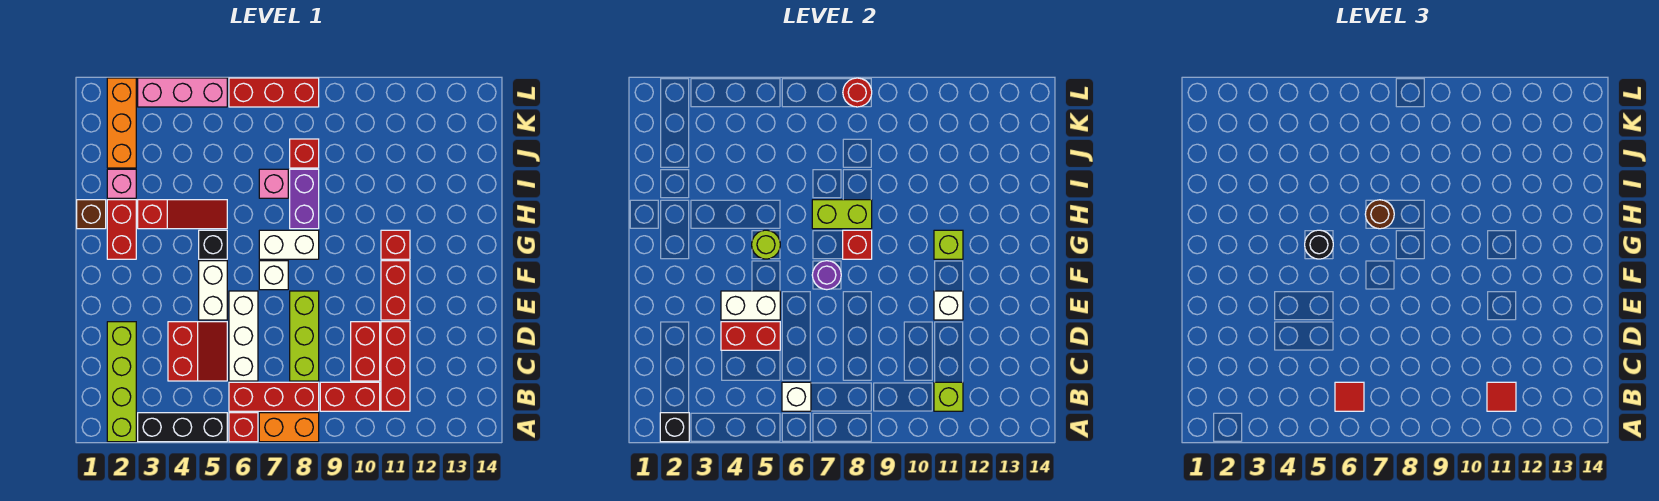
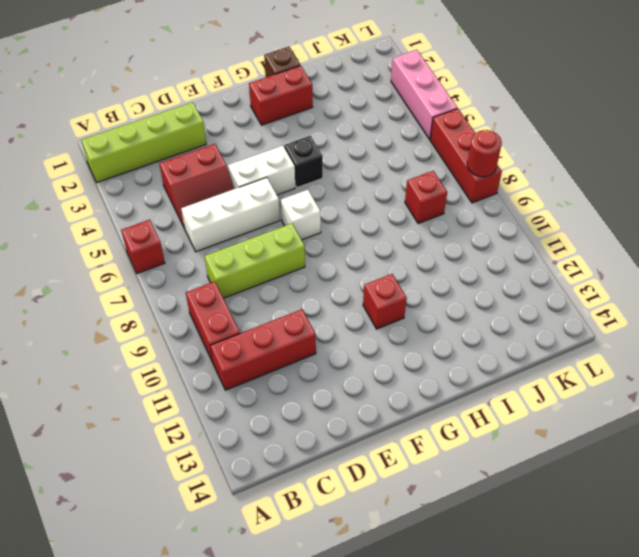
none -> black 1x3 brick [138,413,227,442]
none -> orange 1x2 brick [259,413,319,442]
none -> red 1x3 brick [229,382,319,411]
none -> red 1x2 brick [351,322,380,381]

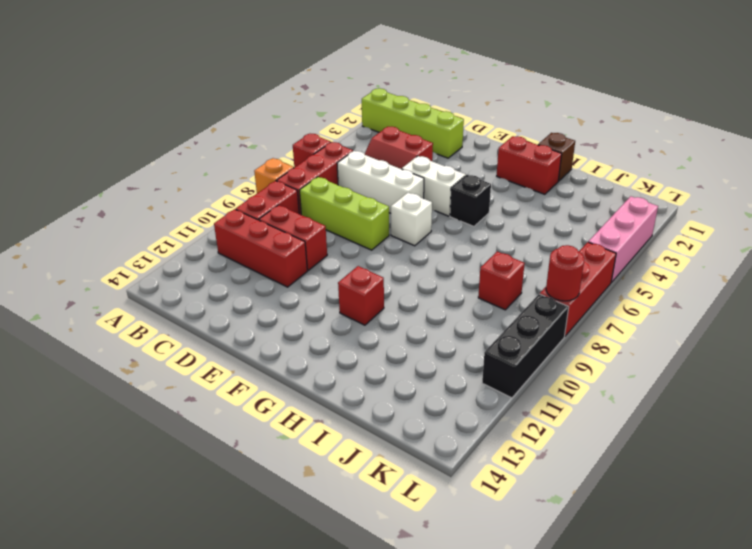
orange 1x1 brick [254,158,294,193] -> orange 1x2 brick [259,413,319,442]
black 1x3 brick [482,294,569,398] -> black 1x3 brick moved to [138,413,227,442]
none -> red 1x2 brick [381,261,410,320]
none -> white 1x2 brick [259,230,319,259]
none -> red 1x3 slope [138,200,227,229]
none -> purple 1x2 brick [290,169,319,229]

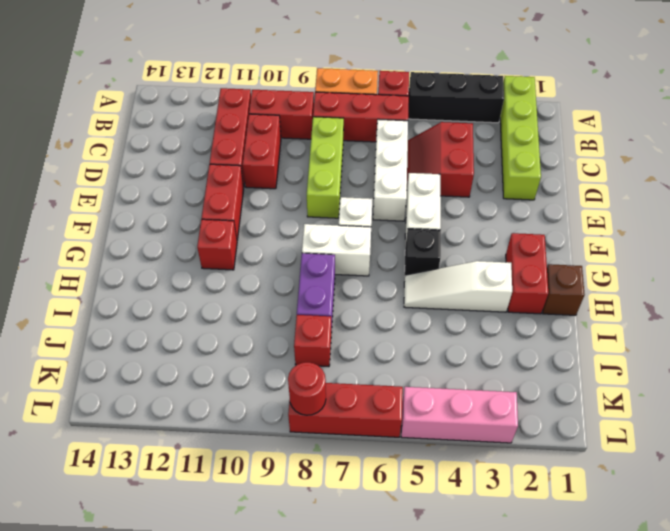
white 1x3 slope [404,261,512,312] -> red 1x3 slope [138,200,227,229]
none -> pink 1x1 brick [107,169,136,198]
none -> pink 1x1 brick [259,169,288,198]
none -> orange 1x3 brick [107,78,136,168]
none -> black 1x1 brick [660,413,689,442]

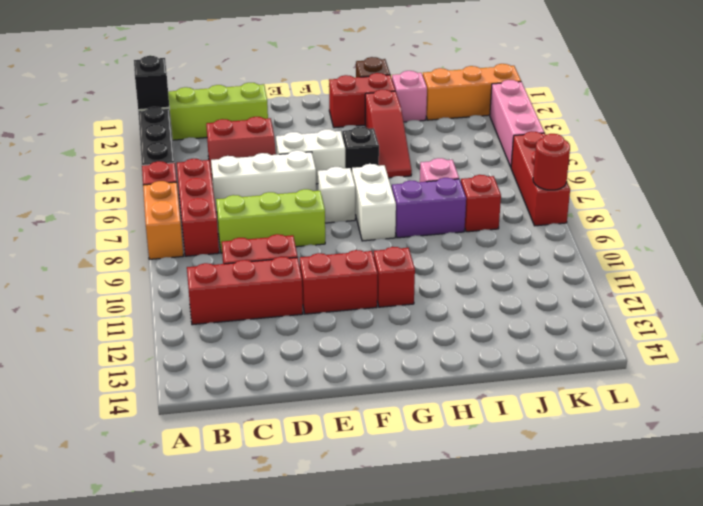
none -> red 1x2 brick [320,382,380,411]
none -> white 1x1 brick [782,382,811,411]
none -> lime 1x1 brick [934,382,963,411]
none -> red 1x2 brick [721,322,780,350]

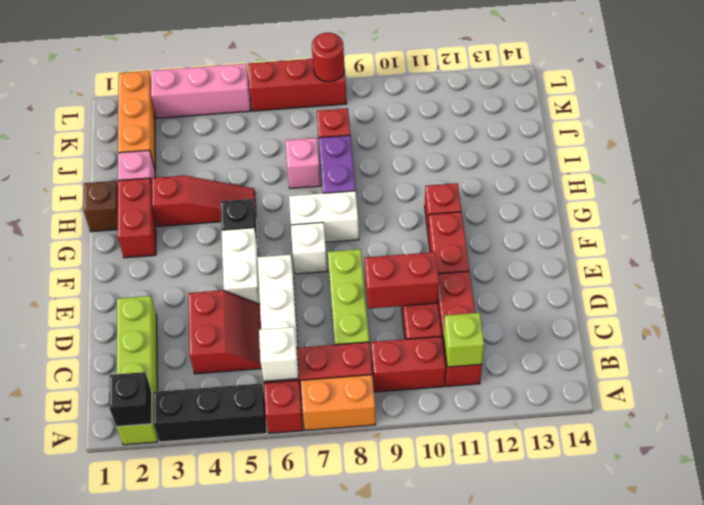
red 1x2 brick [365,252,439,309] -> red 1x2 brick moved to [721,322,780,350]
none -> white 1x2 brick [721,291,780,320]
none -> white 1x1 brick [934,291,963,320]
none -> purple 1x1 round brick [812,261,841,290]
none -> lime 1x1 round brick [752,230,780,259]

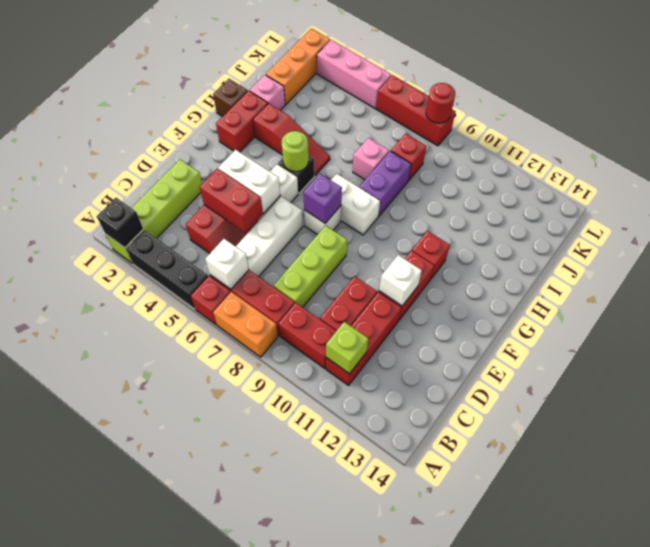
purple 1x1 brick [303,174,342,223] -> purple 1x1 round brick [812,261,841,290]
none -> red 1x1 brick [843,230,872,259]
none -> lime 1x1 brick [934,230,963,259]
none -> lime 1x2 brick [812,200,872,229]
none -> red 1x1 tile [1335,382,1364,411]

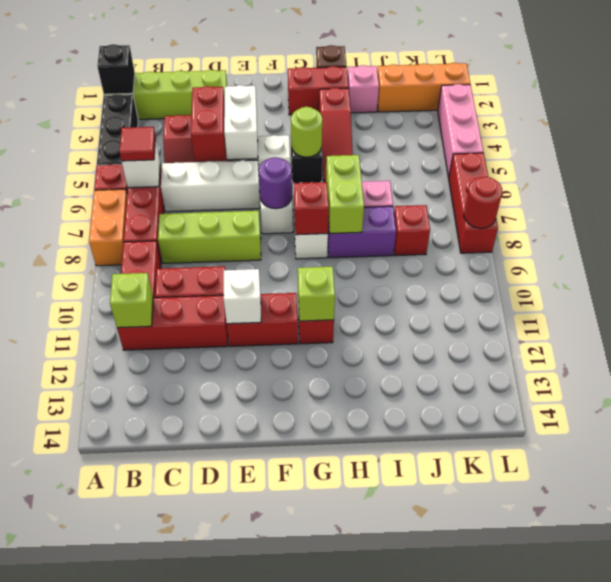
none -> red 1x1 tile [1487,382,1516,411]
none -> black 1x1 round brick [1305,230,1333,259]
none -> brown 1x1 round brick [1365,200,1394,229]

